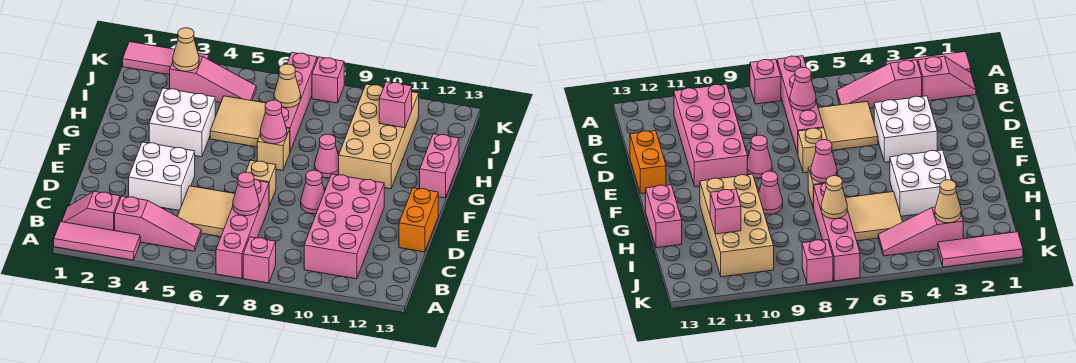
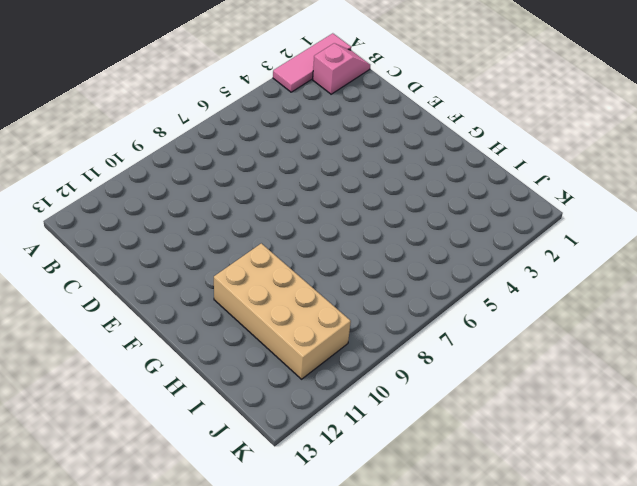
none -> pink 1x4 brick [216,179,269,279]
none -> pink 1x1 brick [243,237,276,283]
none -> pink 1x3 slope [115,196,201,251]

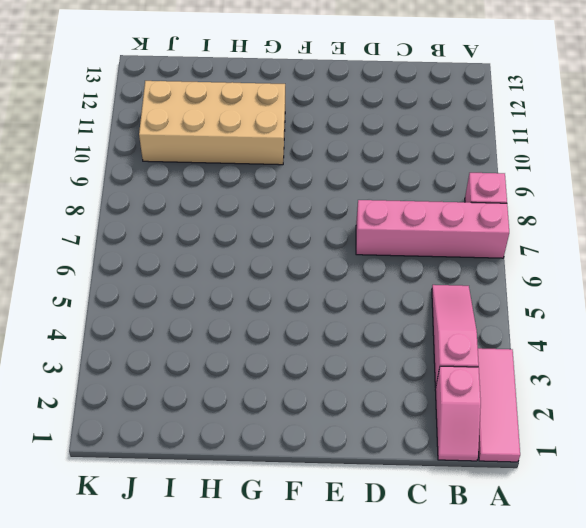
none -> pink 2x4 brick [304,174,384,279]
none -> tan 2x2 tile [178,186,235,237]
none -> white 2x2 brick [129,142,195,211]

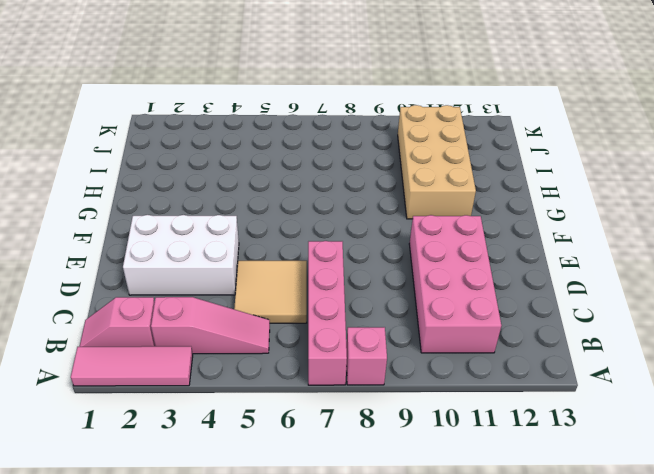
white 2x3 brick [123,215,239,295] -> white 2x2 brick [129,142,195,211]
none -> orange 1x2 brick [399,188,438,252]
none -> tan 1x1 brick [246,160,276,206]
none -> pink 1x1 cone [301,170,325,214]

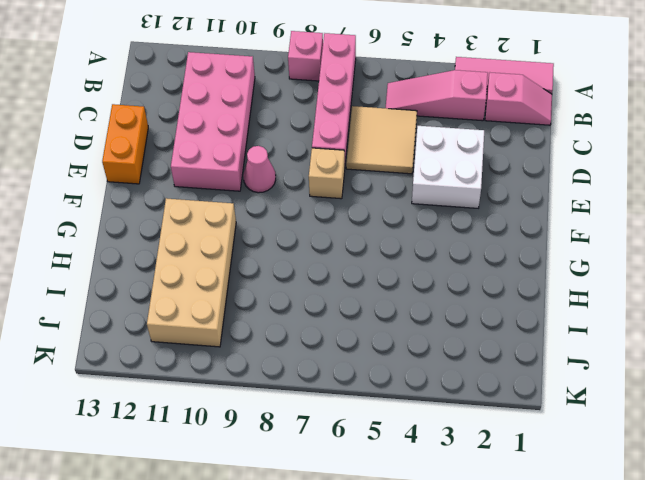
none -> white 2x2 brick [149,88,215,157]
none -> tan 1x1 brick [257,128,290,170]
none -> pink 1x1 cone [314,134,339,178]

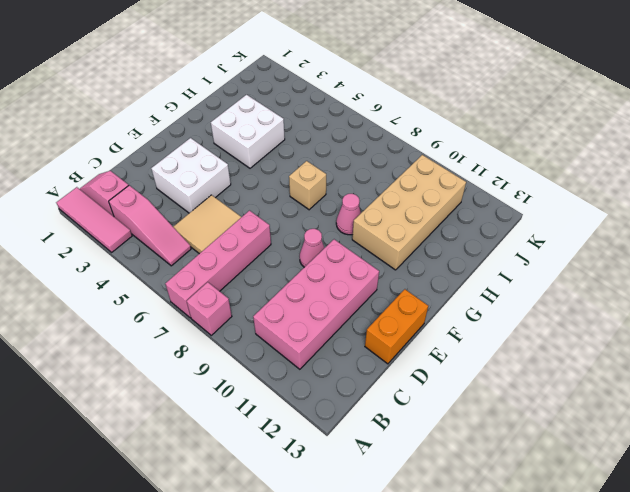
none -> tan 1x1 brick [246,160,276,206]
none -> pink 1x2 brick [420,134,459,198]
none -> tan 2x2 tile [210,96,266,147]

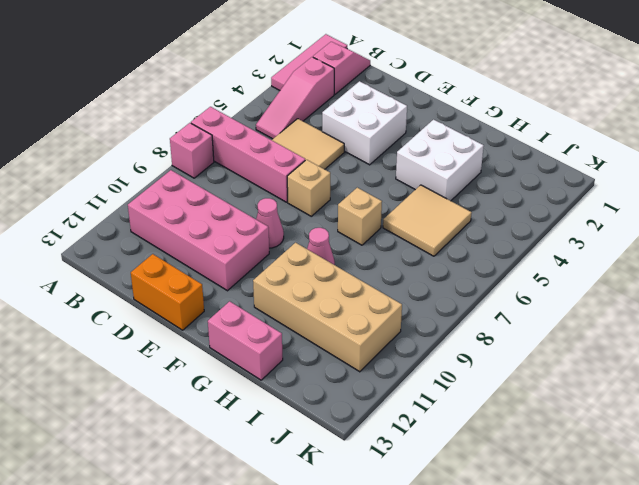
none -> pink 1x4 brick [273,53,317,151]
none -> pink 1x3 slope [170,56,256,103]
none -> pink 1x3 tile [123,42,209,75]

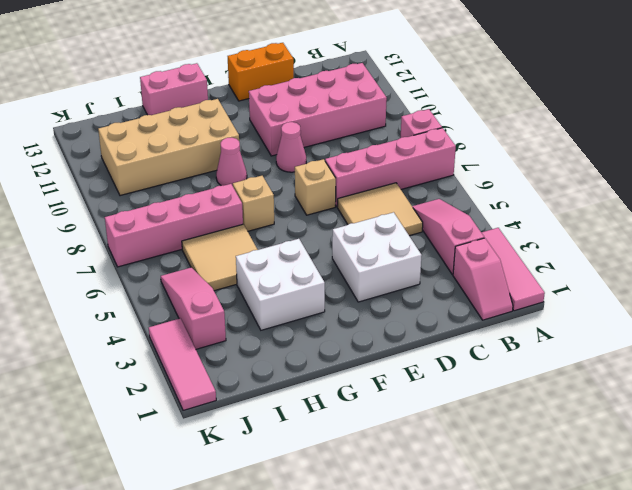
none -> pink 1x1 brick [312,57,344,103]
none -> pink 1x1 cone [233,172,259,216]
none -> pink 1x1 cone [260,100,287,144]

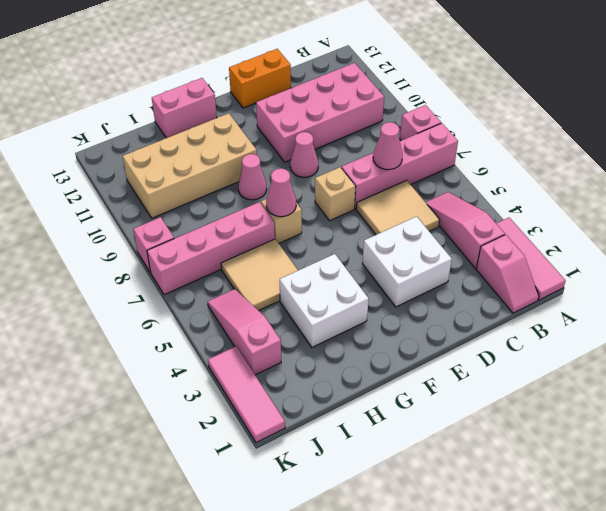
none -> tan 1x1 cone [274,64,301,108]
none -> pink 1x1 brick [379,82,412,128]
none -> tan 1x1 cone [173,28,199,71]

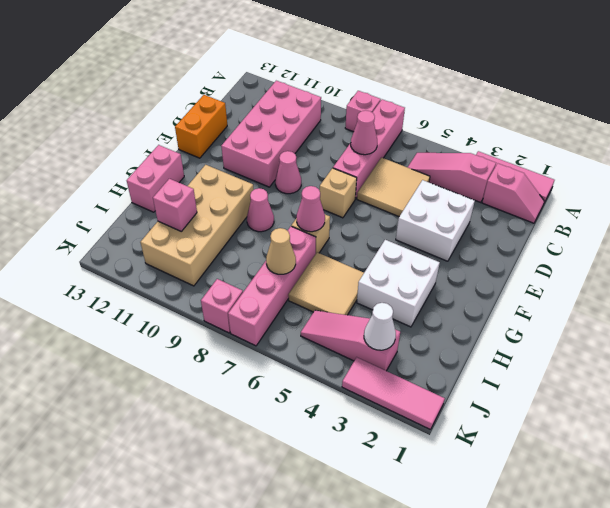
white 1x1 cone [364,303,396,350] -> tan 1x1 cone [173,28,199,71]

